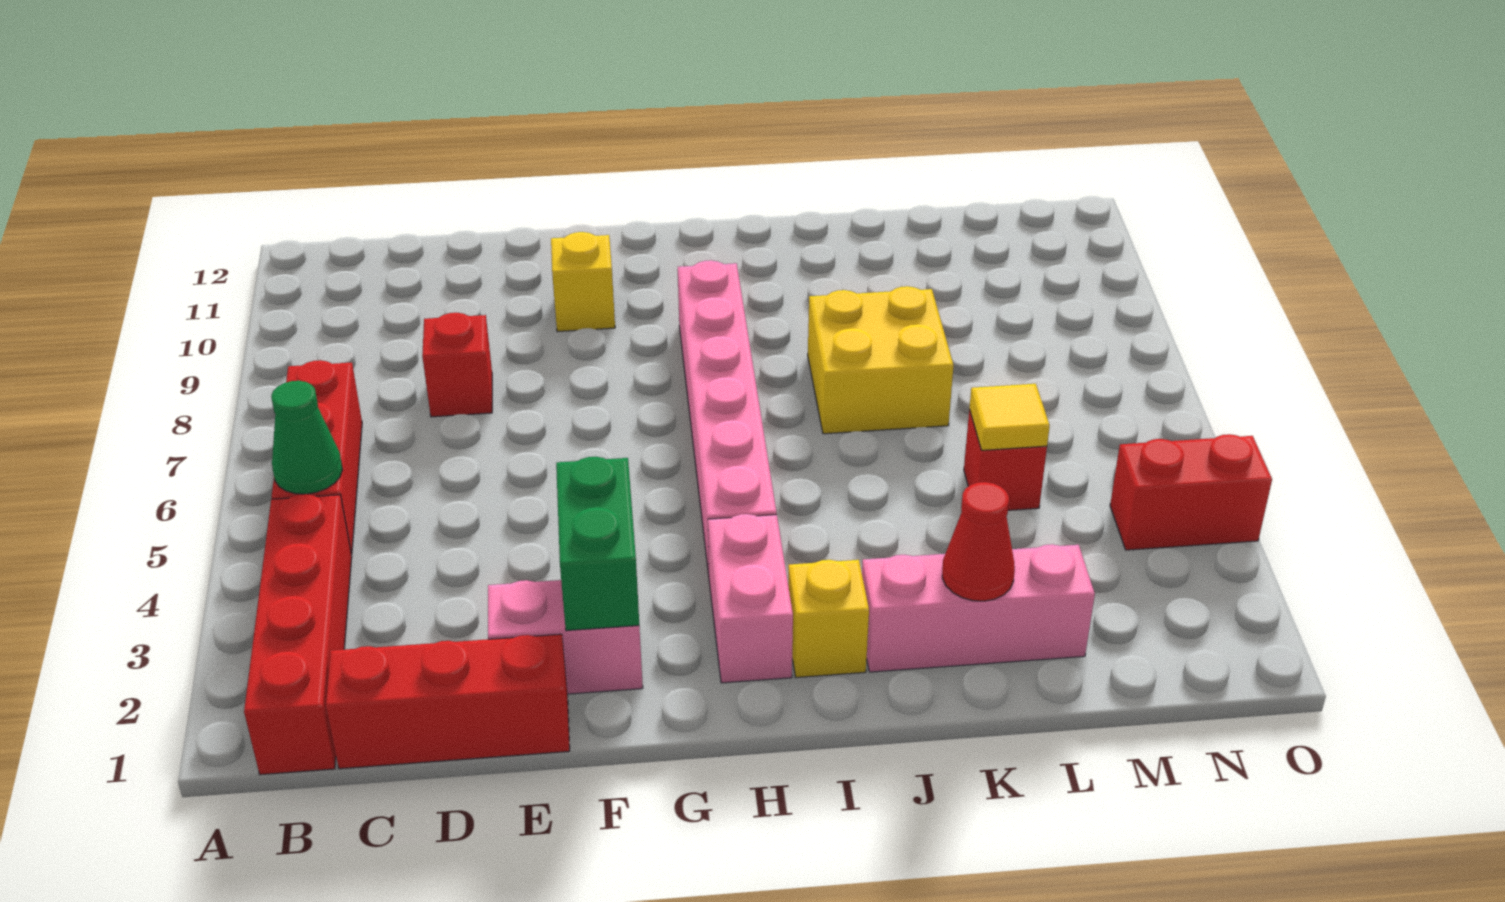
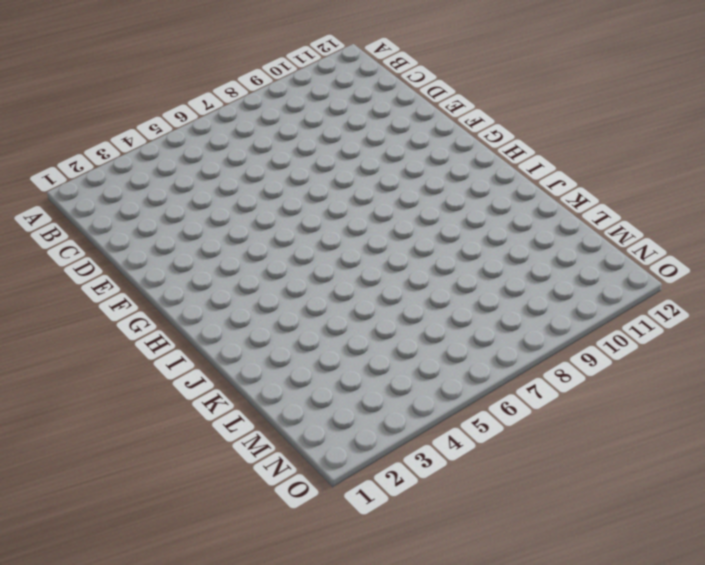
none -> red 1x4 brick [244,494,352,775]
none -> red 1x3 brick [272,360,362,554]
none -> red 1x3 brick [326,634,570,769]

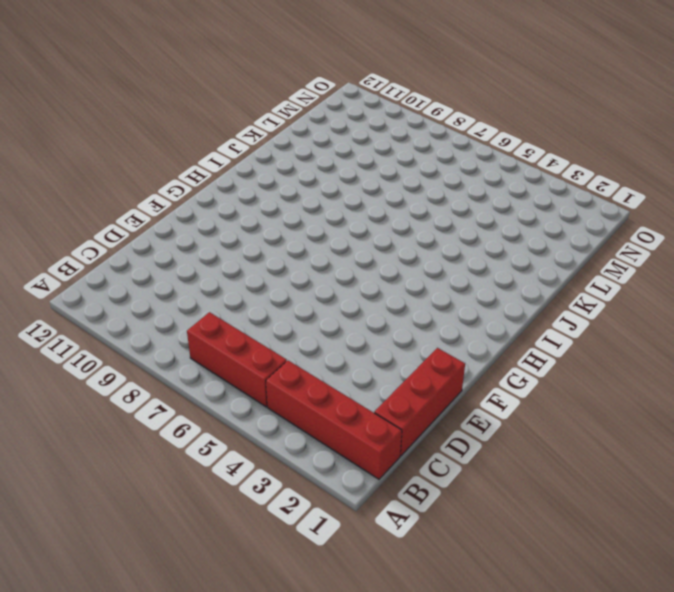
none -> red 1x1 brick [422,313,492,417]
none -> pink 1x2 brick [488,580,643,694]
none -> yellow 1x1 brick [551,232,615,332]

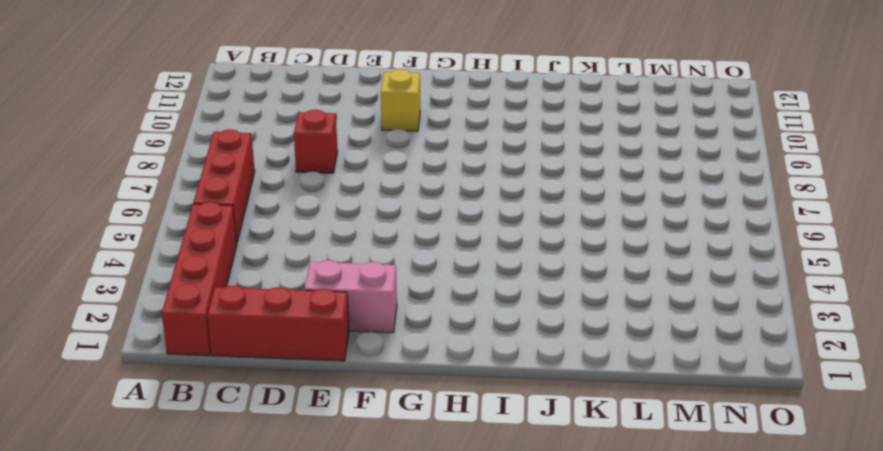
none -> pink 1x2 brick [708,514,793,683]
none -> pink 1x6 brick [678,260,777,575]
none -> yellow 1x1 brick [788,560,869,677]

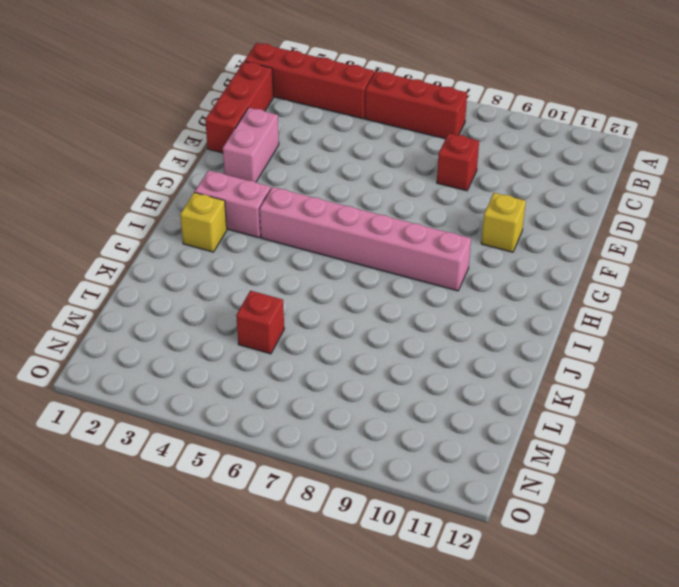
none -> pink 1x3 brick [862,544,1095,672]
none -> yellow 2x2 brick [808,286,954,434]
none -> red 1x2 brick [1110,434,1272,550]

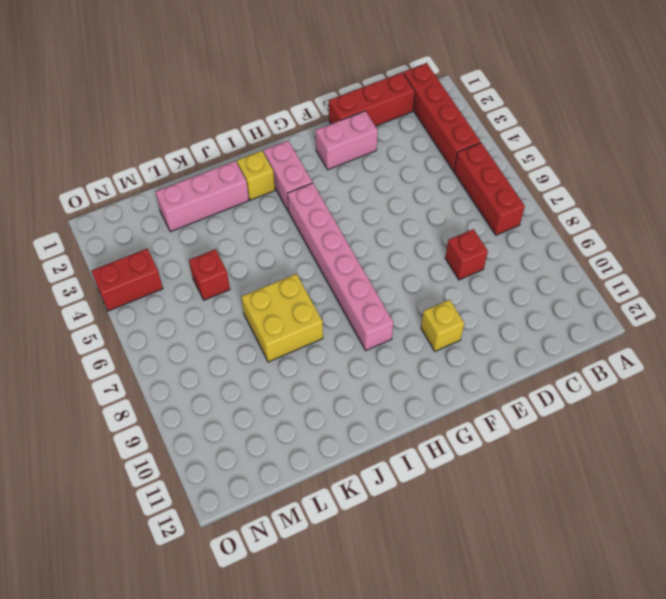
none -> green 1x1 cone [271,381,343,494]
none -> green 1x2 brick [556,457,639,631]
none -> red 1x1 cone [942,482,1015,601]

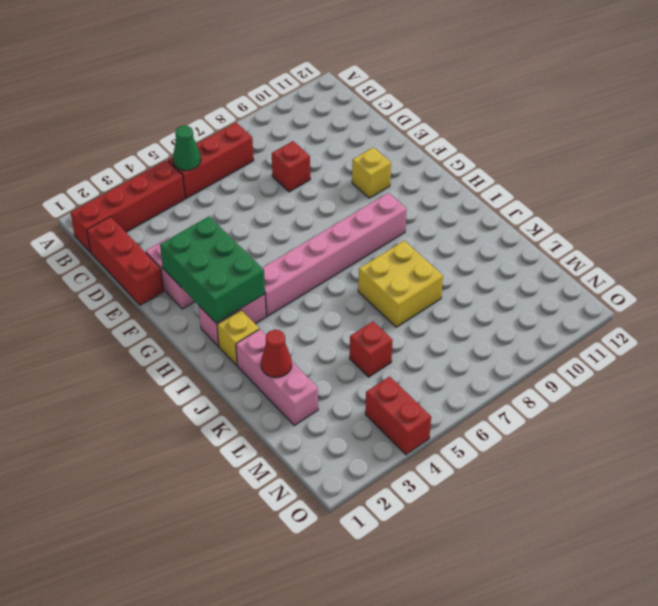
green 2x3 brick [160,217,265,323] -> green 1x2 brick [556,457,639,631]
none -> yellow 1x1 tile [969,384,1050,450]

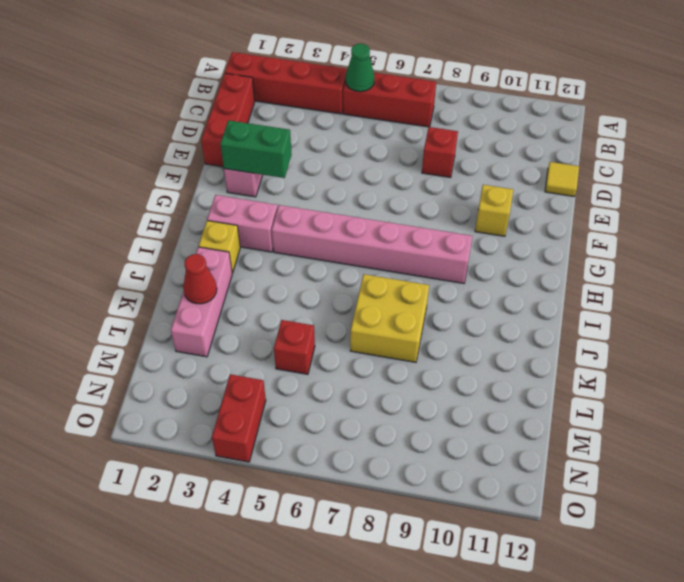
yellow 1x1 tile [545,162,579,197] -> yellow 1x1 tile moved to [969,384,1050,450]

